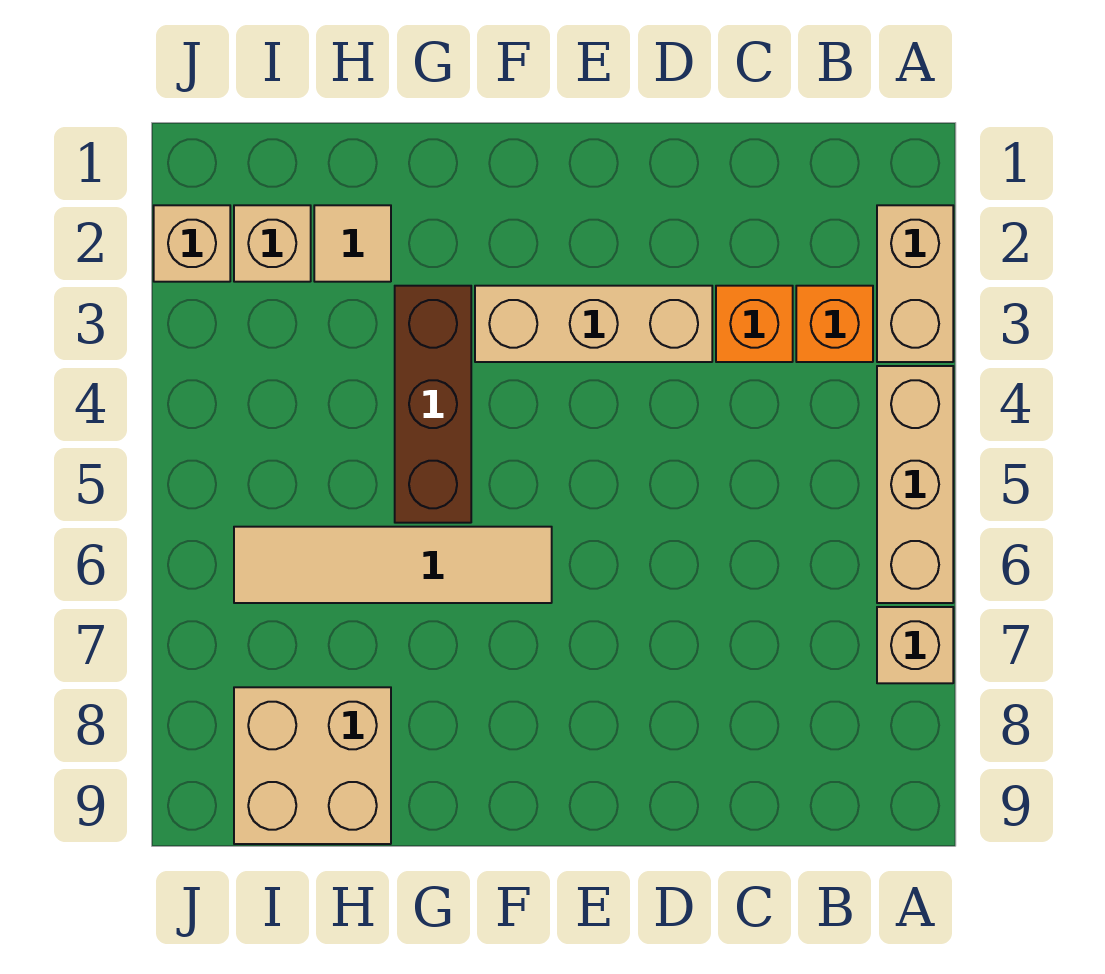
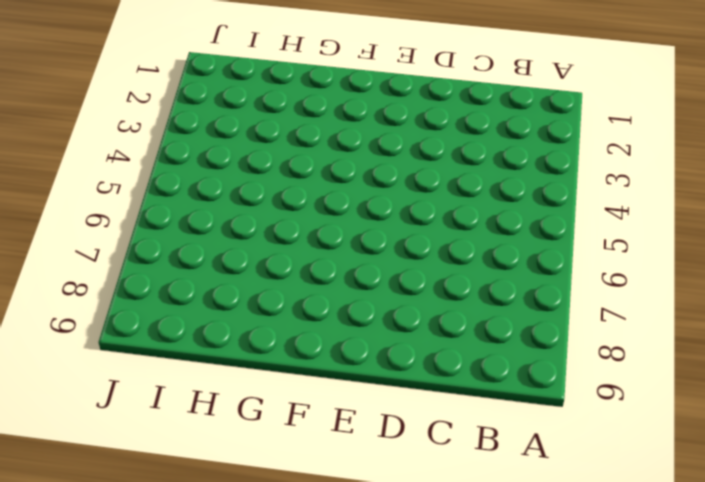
none -> tan 1x2 brick [877,205,953,362]
none -> tan 1x3 brick [877,366,953,603]
none -> tan 1x1 brick [877,607,953,683]

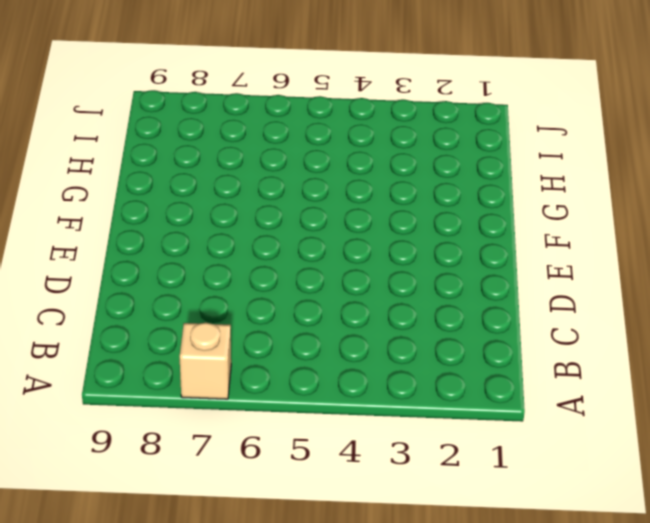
none -> tan 1x2 brick [877,205,953,362]
none -> tan 1x3 brick [877,366,953,603]
none -> orange 1x1 brick [796,286,873,362]

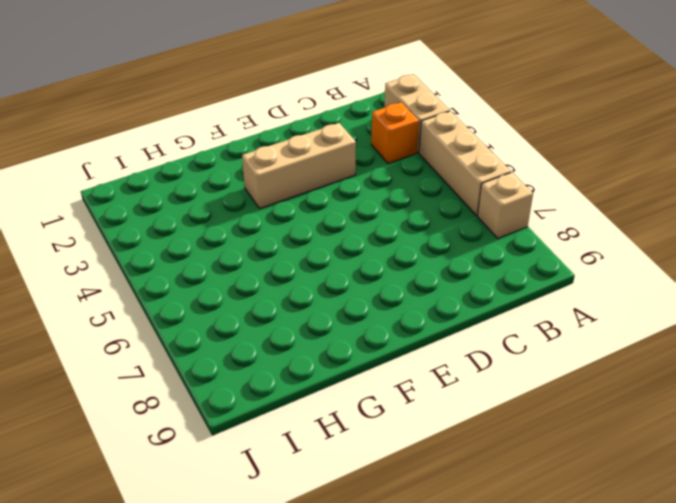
none -> orange 1x1 brick [716,286,793,362]
none -> tan 1x4 tile [234,527,552,603]
none -> brown 1x3 brick [395,286,471,523]

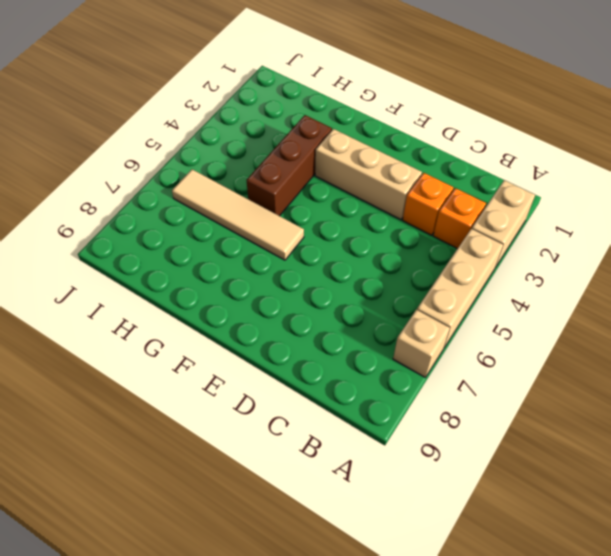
none -> tan 1x1 tile [314,205,391,282]
none -> tan 2x2 brick [234,687,391,844]
none -> tan 1x1 brick [234,205,311,282]

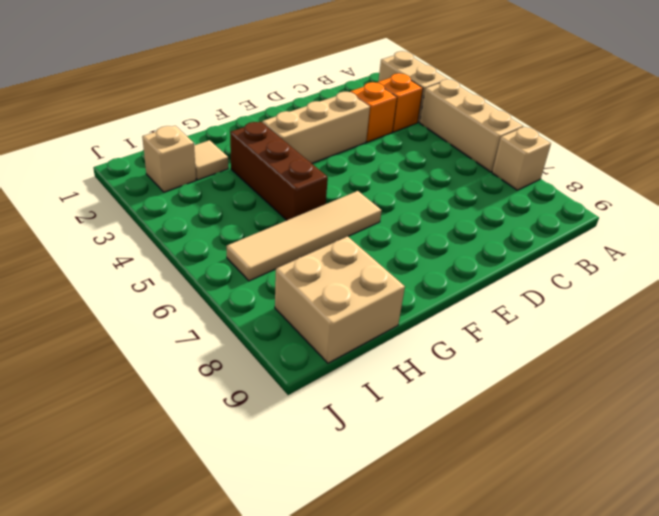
none -> tan 1x1 brick [154,205,230,282]

